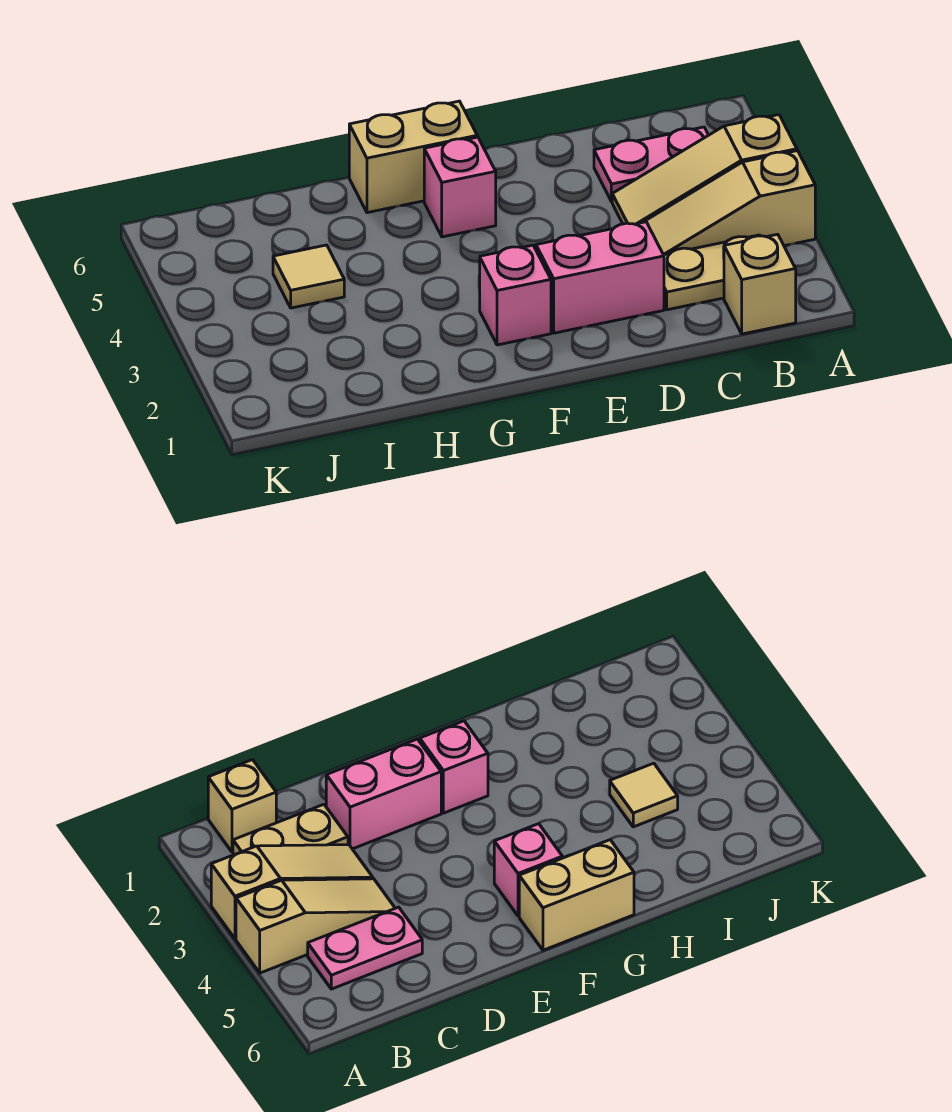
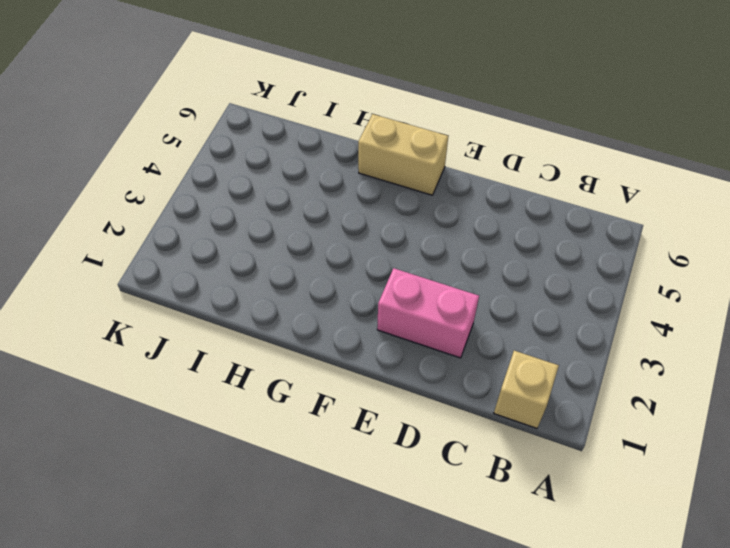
none -> tan 1x3 slope [644,151,815,255]
none -> tan 1x3 slope [612,115,797,224]

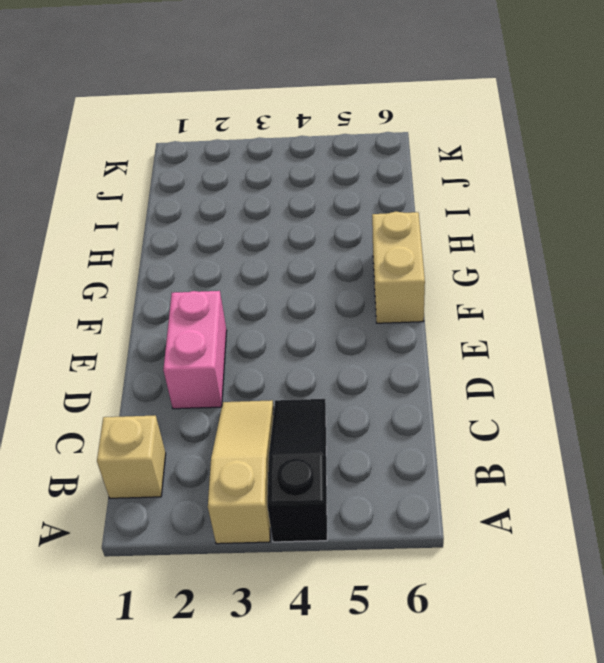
black 1x3 slope [267,399,327,542] -> tan 1x3 slope [612,115,797,224]
none -> tan 1x2 plate [664,235,760,310]
none -> pink 1x2 plate [594,127,708,202]

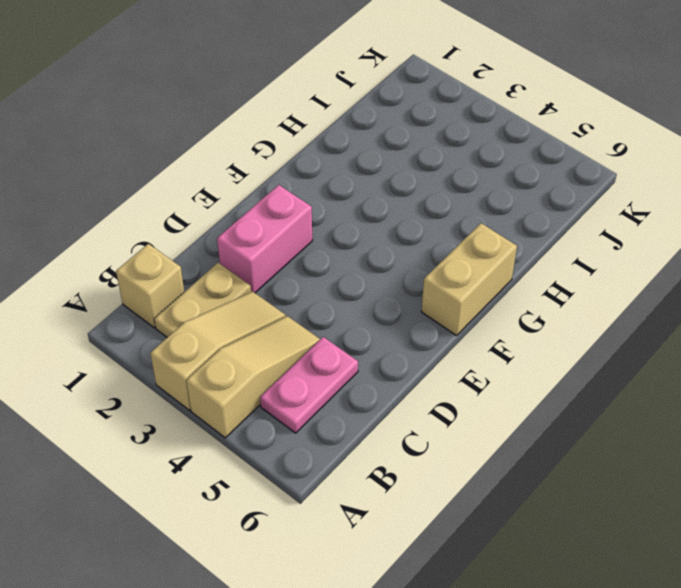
none -> pink 1x1 brick [480,245,551,345]
none -> pink 1x1 brick [424,137,496,237]

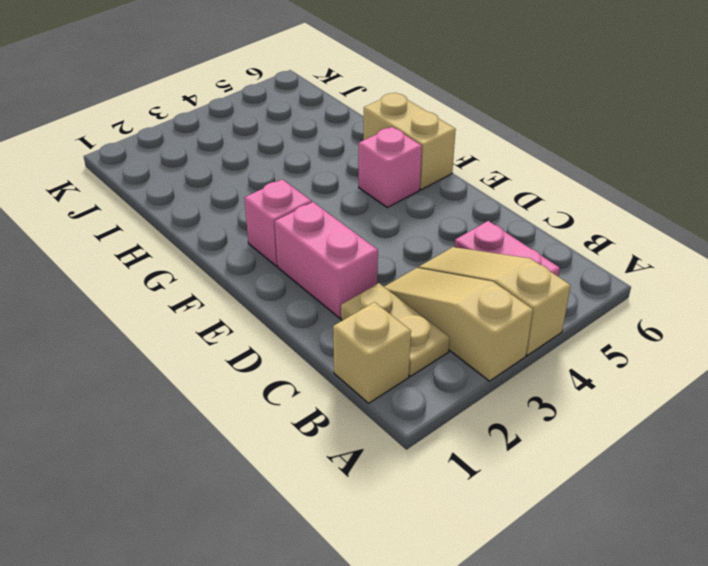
none -> tan 1x1 tile [273,245,344,308]

